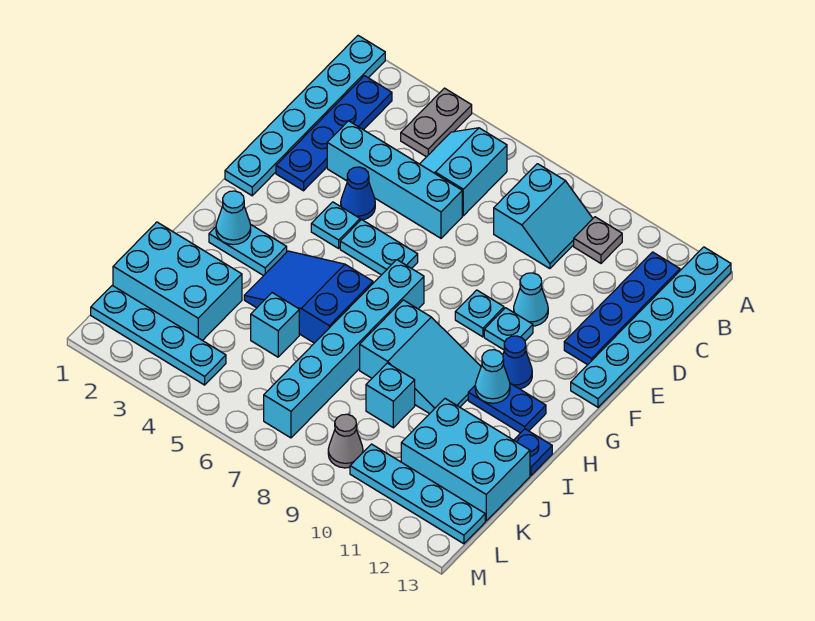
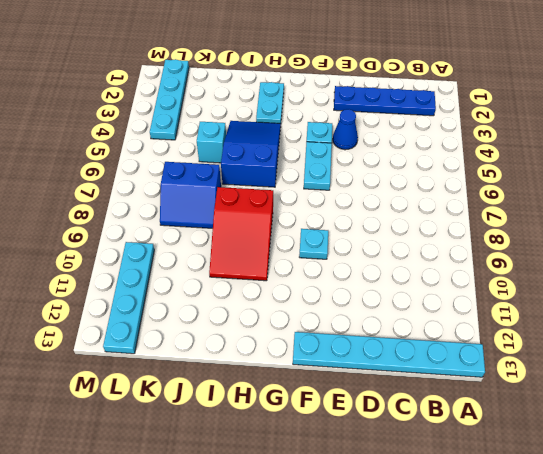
red 2x3 slope [209,187,273,281] -> cyan 2x3 slope [360,300,481,414]
blue 2x2 slope [160,162,221,228] -> cyan 1x6 brick [264,260,424,438]
none -> cyan 1x6 plate [225,36,385,196]
none -> grey 1x2 plate [401,88,472,157]
none -> cyan 2x2 slope [420,128,507,216]
none -> cyan 2x2 slope [494,164,593,269]

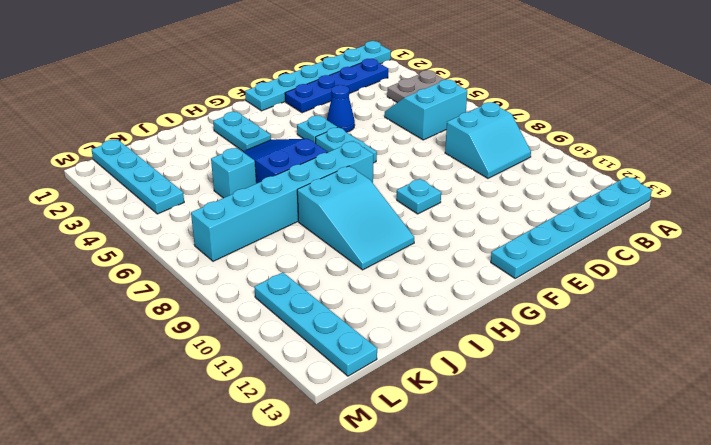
none -> grey 1x1 plate [574,217,622,263]
none -> blue 1x4 plate [564,252,680,365]
none -> cyan 1x4 brick [327,121,462,238]
none -> cyan 1x1 cone [514,273,548,326]

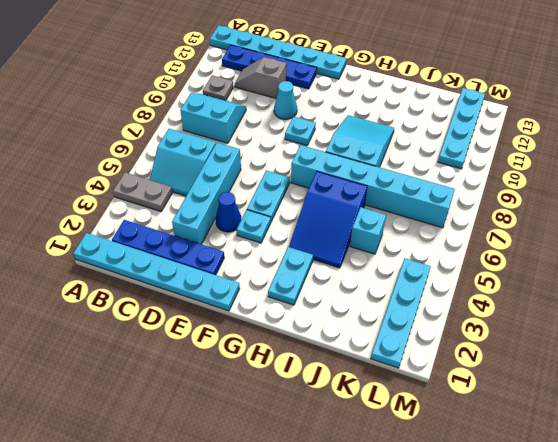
grey 1x2 slope [235,57,286,98] -> none
none -> cyan 1x1 plate [484,308,533,350]
none -> blue 1x1 cone [503,336,532,389]
none -> blue 1x2 plate [468,383,546,433]
none -> blue 1x1 plate [514,429,552,475]

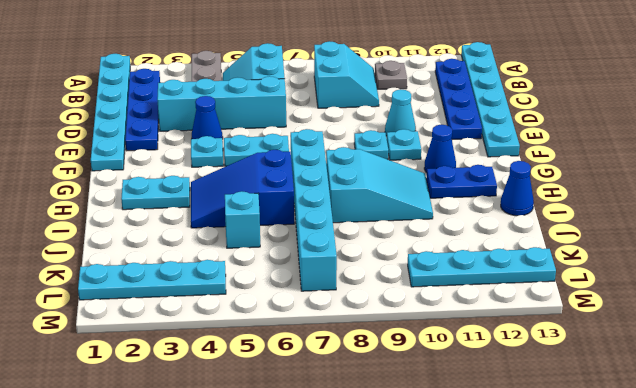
blue 1x1 cone [501,161,534,216] -> blue 1x1 plate [514,429,552,475]
none -> cyan 2x3 brick [113,222,242,341]
none -> cyan 1x1 brick [366,363,415,428]
none -> cyan 2x3 brick [401,399,530,521]
none -> grey 1x1 cone [328,414,363,468]

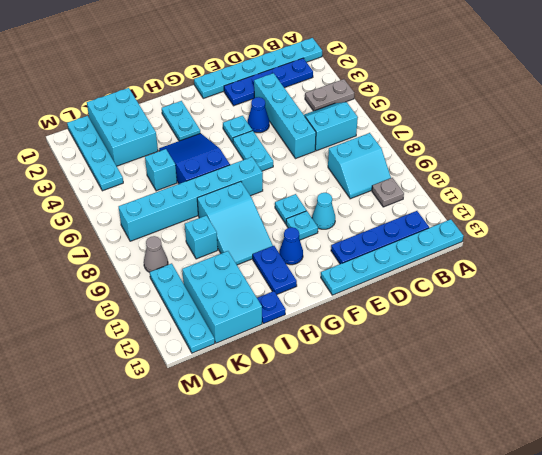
none -> cyan 1x1 cone [216,191,251,245]
none -> cyan 1x1 cone [475,350,510,403]

